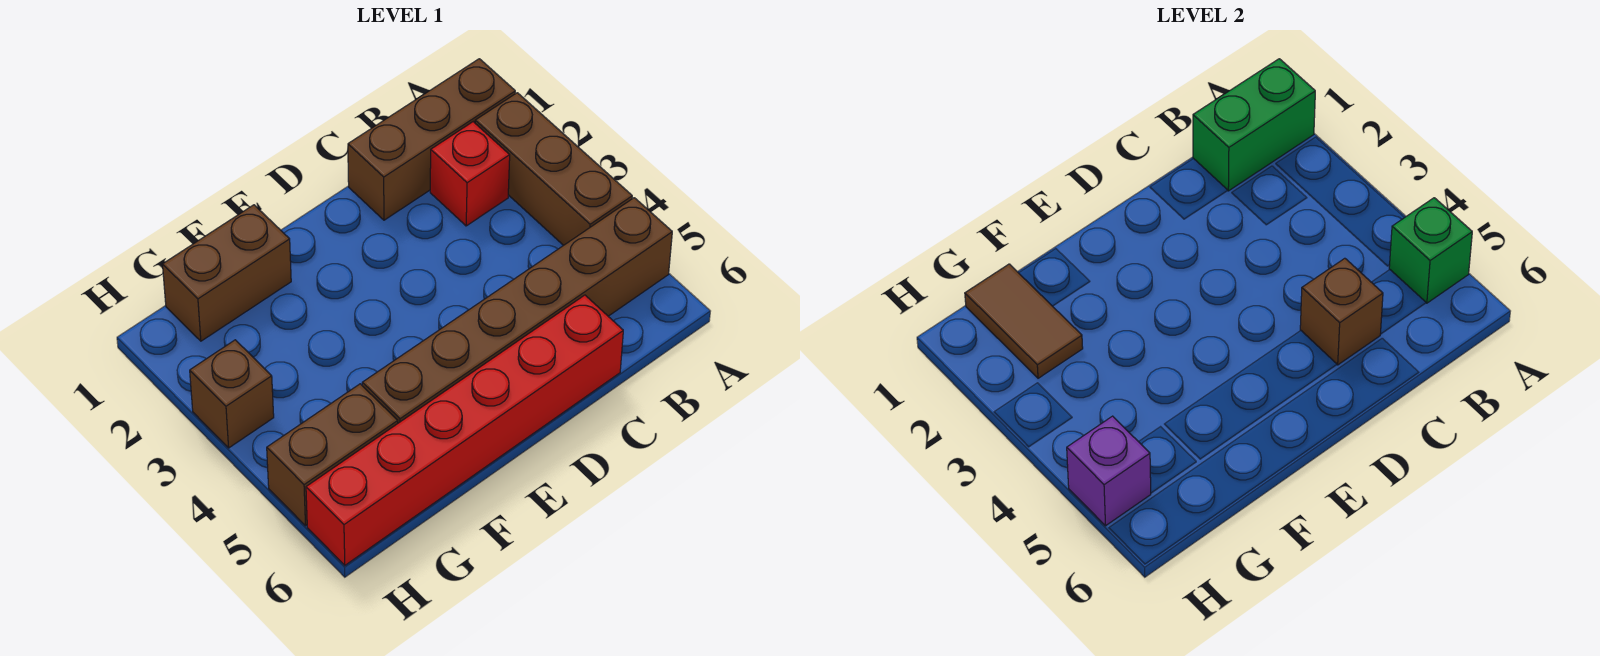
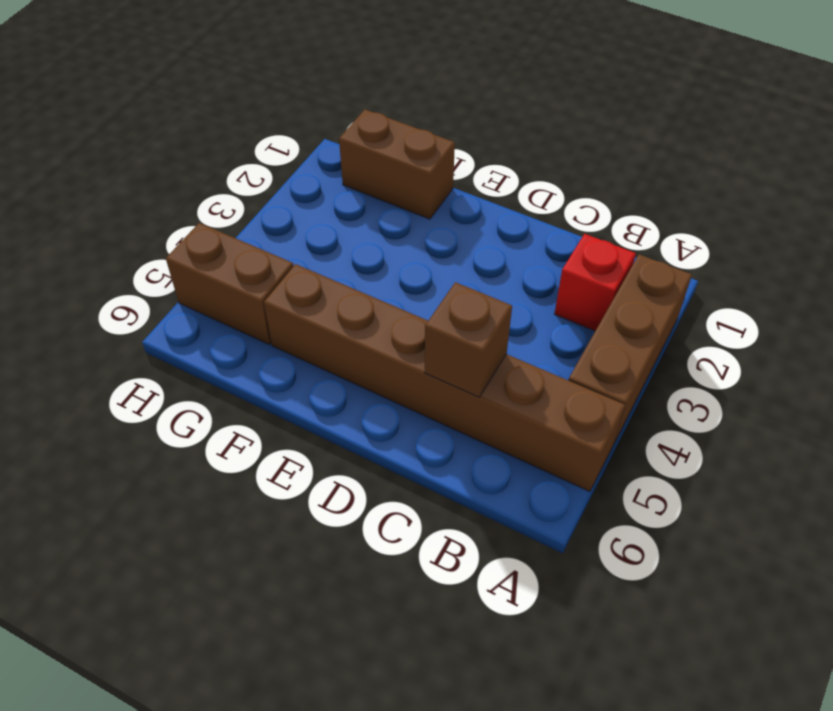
none -> brown 1x3 brick [348,59,515,220]
none -> red 1x6 brick [306,295,623,565]
none -> brown 1x1 brick [190,340,274,448]

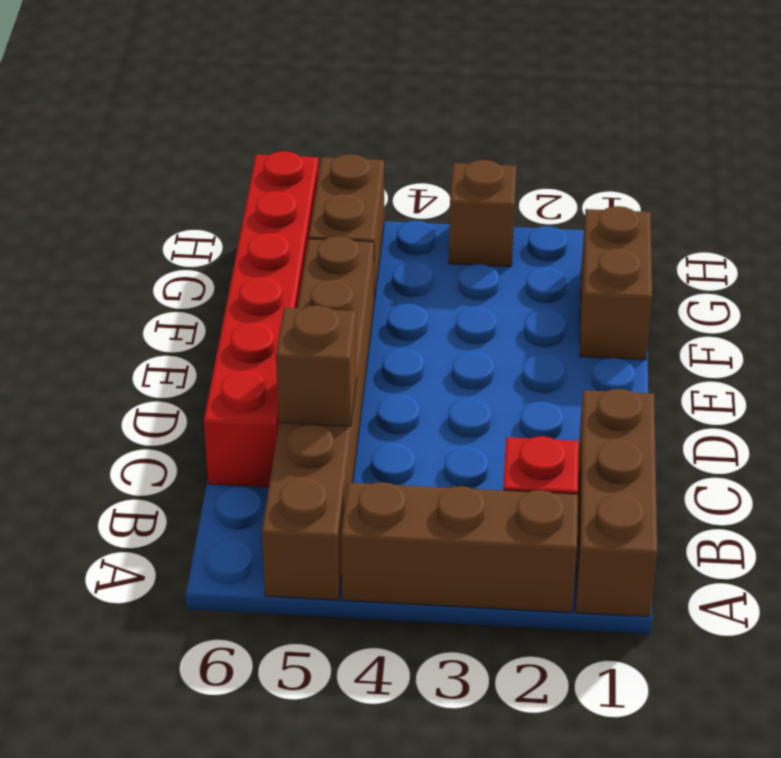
none -> green 1x2 brick [1193,59,1315,191]
none -> green 1x1 brick [1389,198,1472,303]
none -> brown 1x2 tile [965,264,1083,378]

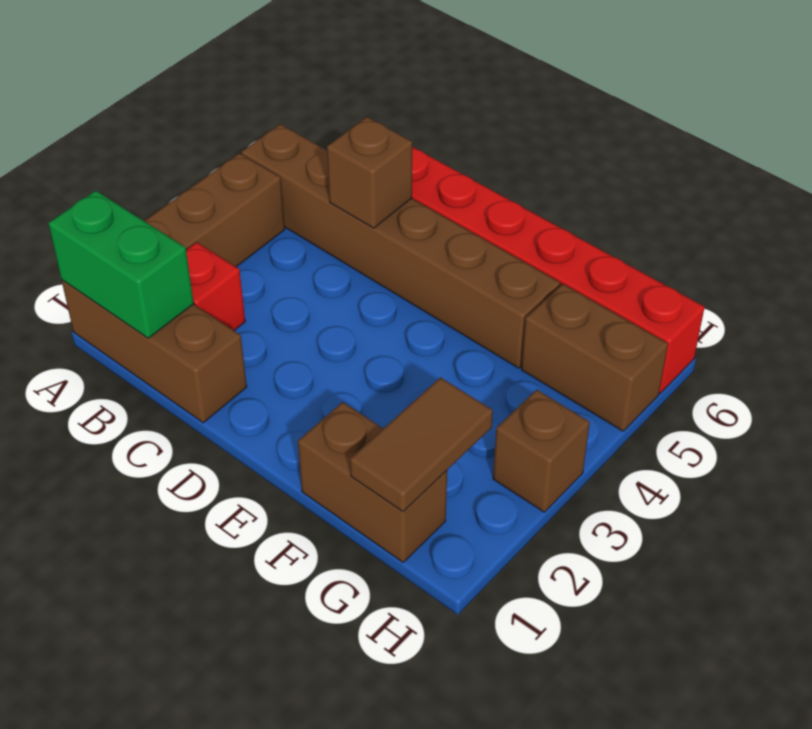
none -> green 1x1 brick [1389,198,1472,303]
none -> purple 1x1 brick [1067,416,1151,526]

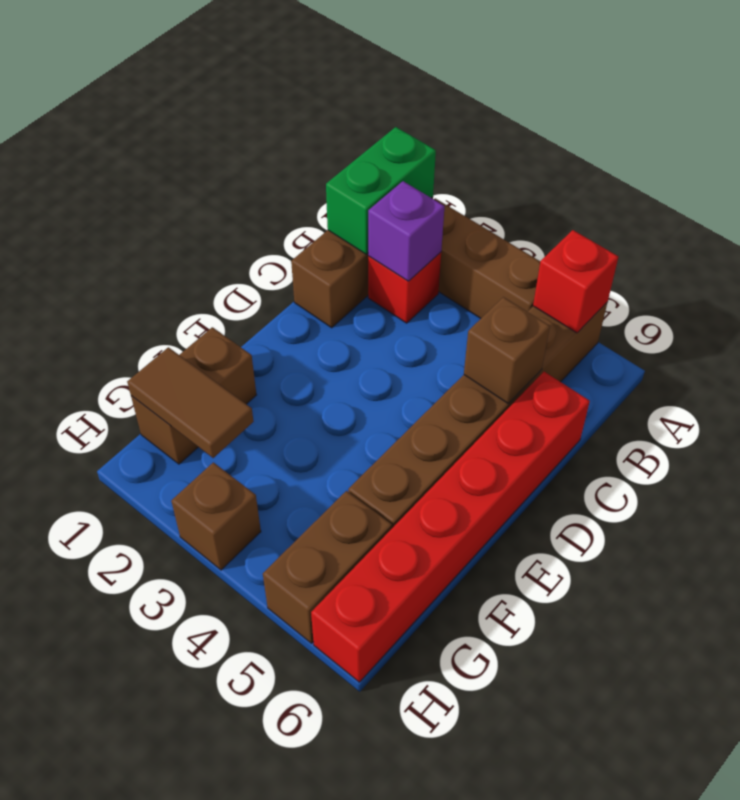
red 1x1 brick [533,230,618,333] -> green 1x1 brick [1389,198,1472,303]
purple 1x1 brick [368,181,445,281] -> purple 1x1 brick moved to [1067,416,1151,526]

